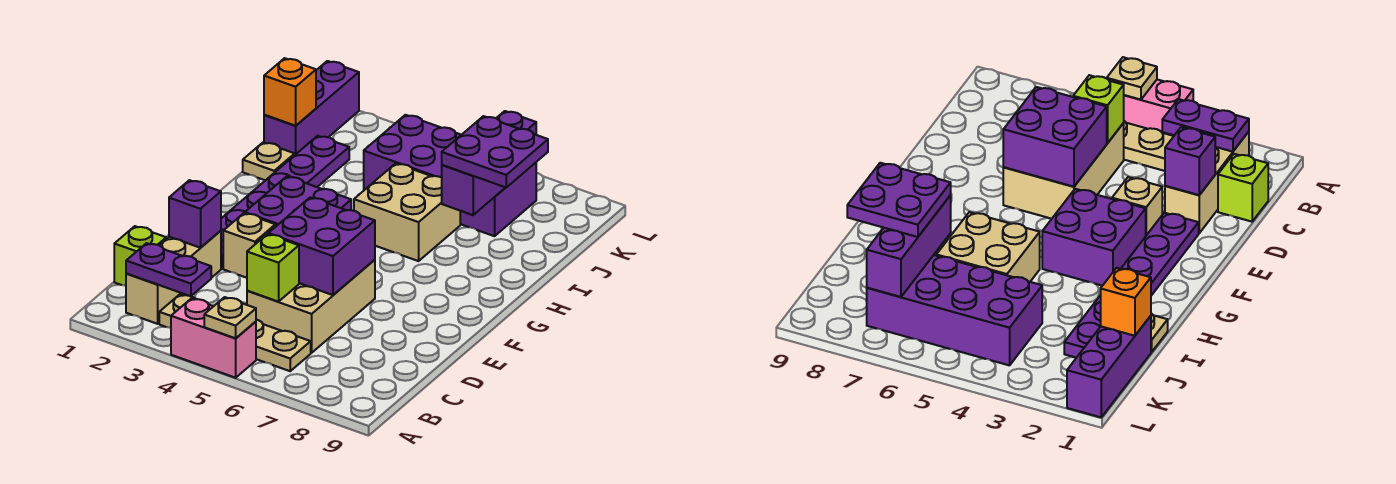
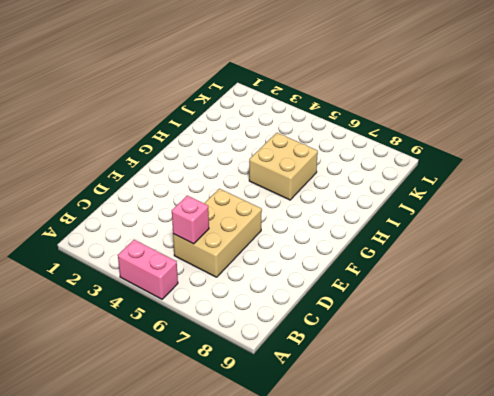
pink 1x1 brick [172,196,209,244] -> lime 1x1 brick [247,234,299,302]
none -> tan 1x3 brick [126,231,221,324]
none -> tan 1x4 plate [159,295,311,371]
none -> lime 1x1 brick [114,226,166,286]

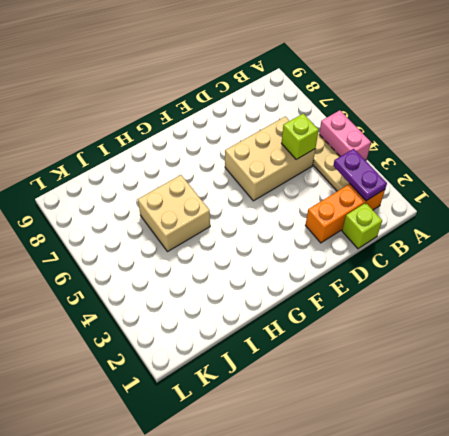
orange 1x3 brick [305,184,385,243] -> tan 1x3 brick [126,231,221,324]
none -> purple 1x6 plate [221,136,349,269]
none -> tan 1x1 brick [223,213,275,278]
none -> purple 2x2 brick [245,176,351,227]

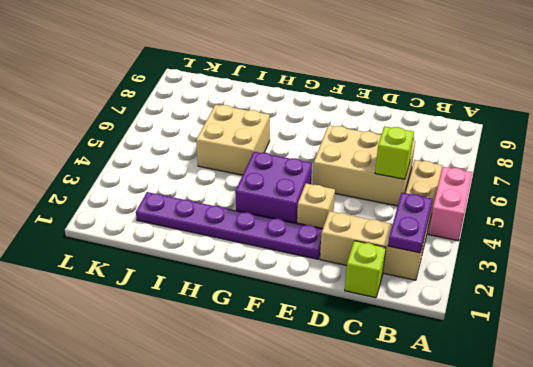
none -> tan 1x1 plate [243,142,295,180]
none -> purple 1x3 brick [264,61,359,155]
none -> purple 2x4 brick [364,115,536,236]

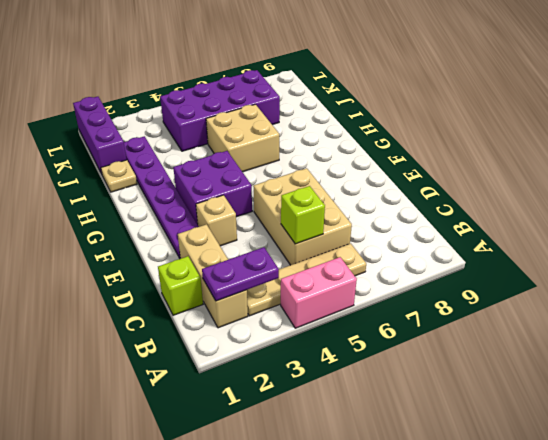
none -> tan 1x1 plate [204,297,256,338]
none -> purple 1x1 brick [169,180,221,248]
none -> purple 2x2 brick [268,197,375,295]

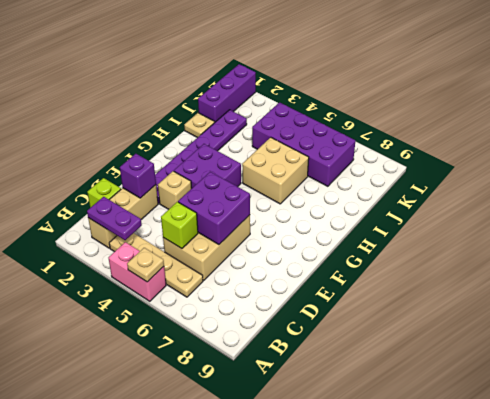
none -> purple 1x3 brick [442,111,536,215]
none -> orange 1x1 brick [264,58,316,126]
none -> purple 2x2 plate [442,116,548,188]

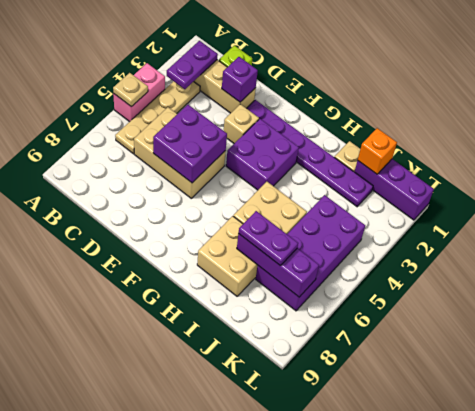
tan 2x2 brick [197,216,258,296] -> none
purple 1x2 plate [238,211,298,266] -> purple 2x2 plate [442,116,548,188]
none -> lime 1x1 brick [247,234,299,302]

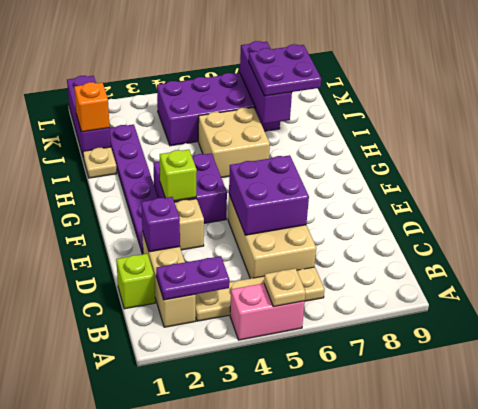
lime 1x1 brick [160,150,197,201] -> lime 1x1 brick moved to [247,234,299,302]

